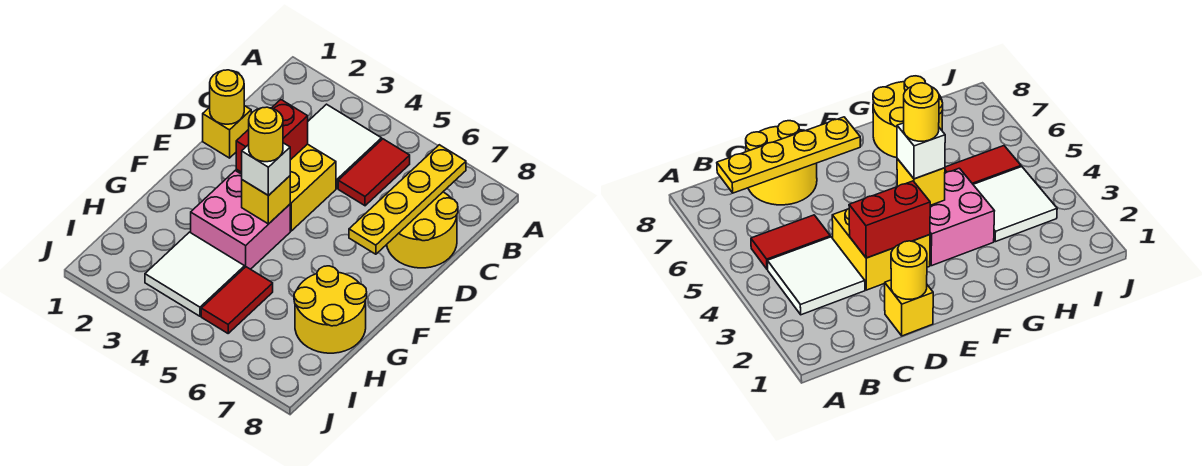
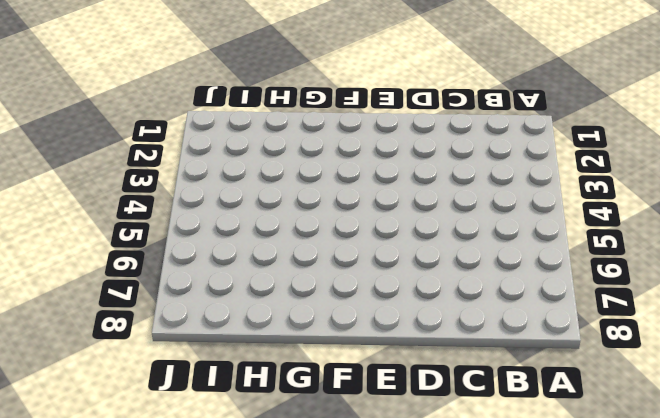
none -> white 2x2 tile [308,104,382,188]
none -> red 1x2 tile [338,139,410,206]
none -> yellow 2x2 round brick [387,192,458,268]

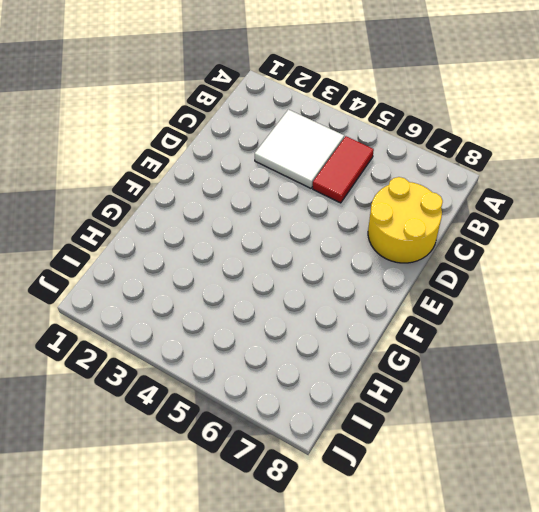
none -> yellow 1x1 brick [203,106,251,158]
none -> yellow 2x2 brick [236,144,336,231]
none -> pink 2x2 brick [191,171,290,269]

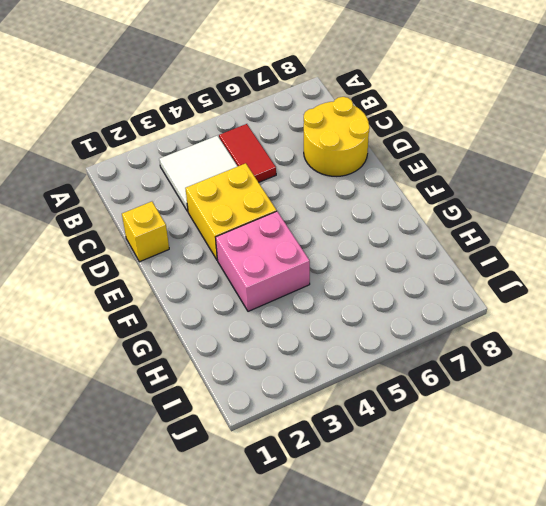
none -> yellow 2x2 round brick [294,266,367,353]
none -> white 2x2 tile [145,232,245,316]
none -> red 1x2 tile [201,267,273,333]

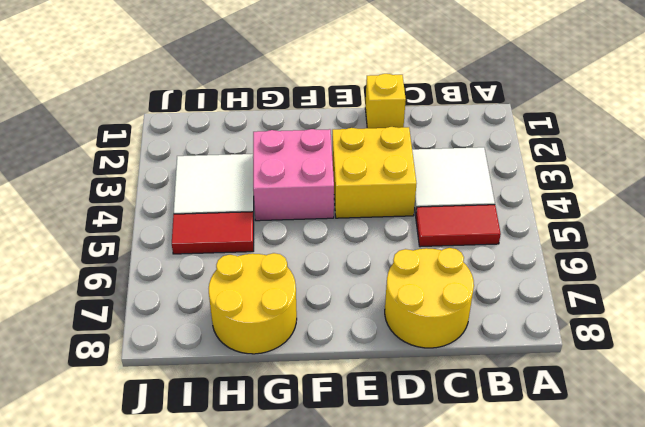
none -> yellow 1x4 plate [349,145,466,254]
none -> yellow 1x1 round brick [210,70,244,124]
none -> red 1x2 brick [236,100,308,172]

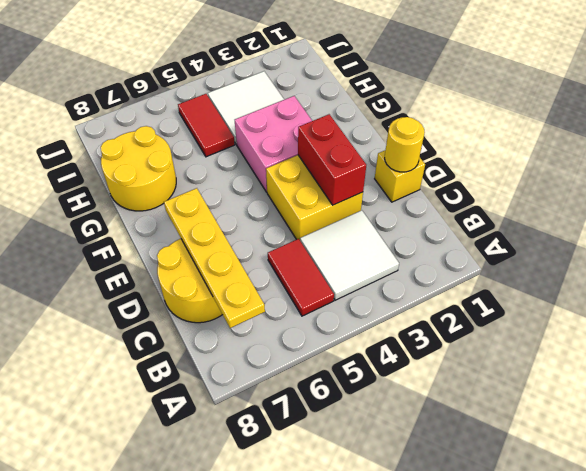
none -> yellow 1x1 brick [242,176,290,224]
none -> white 1x1 brick [241,143,290,196]
none -> yellow 1x1 round brick [249,107,283,162]

